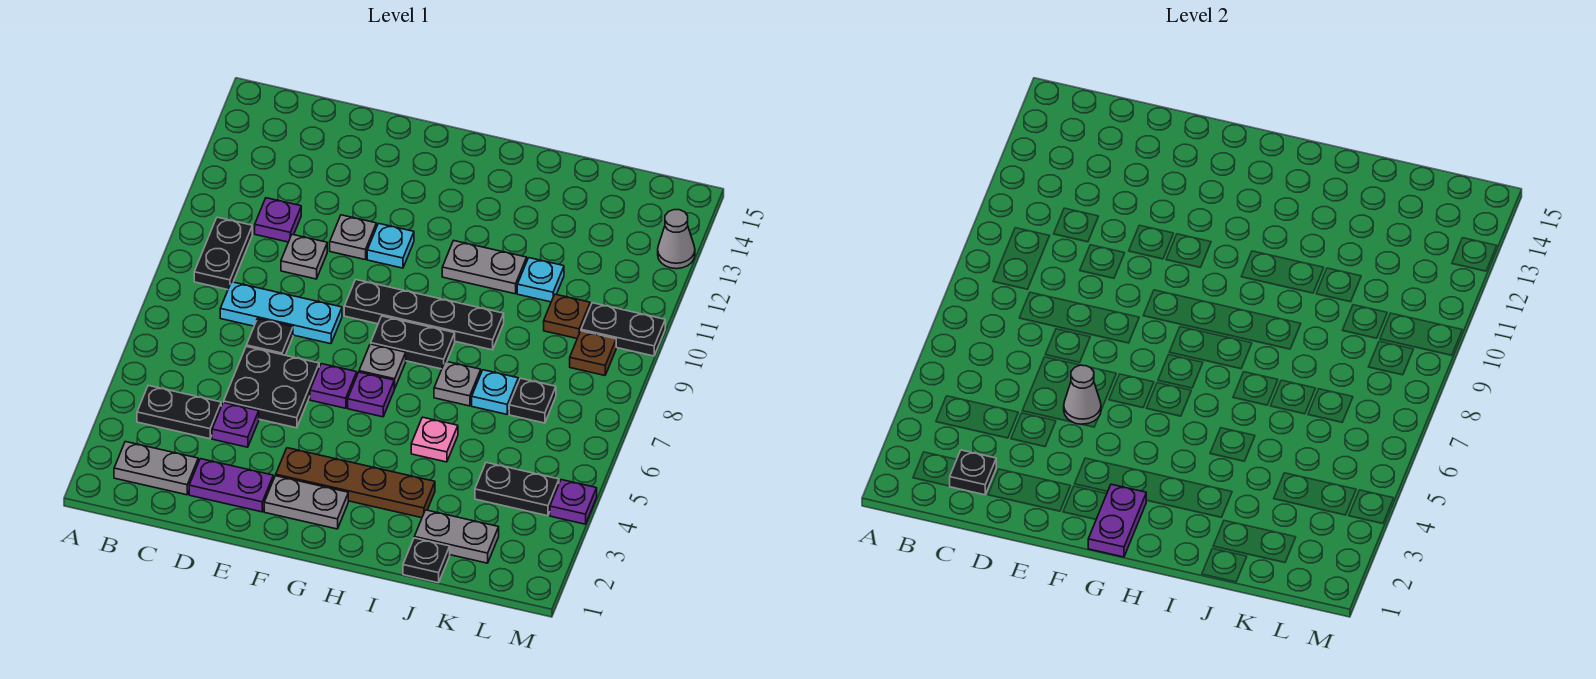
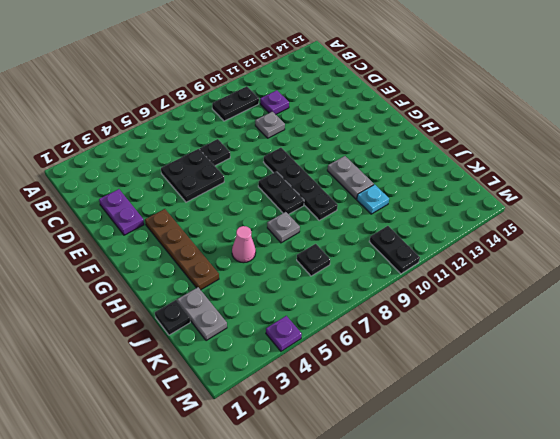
pink 1x1 cone [232,226,256,263] -> pink 1x1 plate [411,417,458,462]
none -> grey 1x2 plate [114,442,198,495]
none -> black 1x2 plate [137,385,221,439]
none -> cyan 1x3 plate [220,282,342,344]
none -> purple 1x1 plate [212,403,259,447]

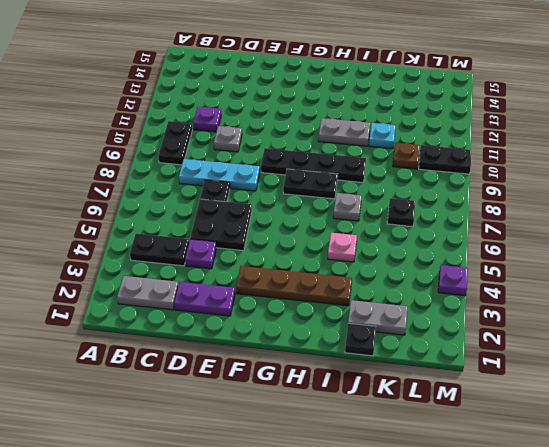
none -> grey 1x1 plate [330,215,376,259]
none -> grey 1x2 plate [264,476,348,529]
none -> purple 1x1 plate [310,364,357,408]
none -> cyan 1x1 plate [367,223,414,268]

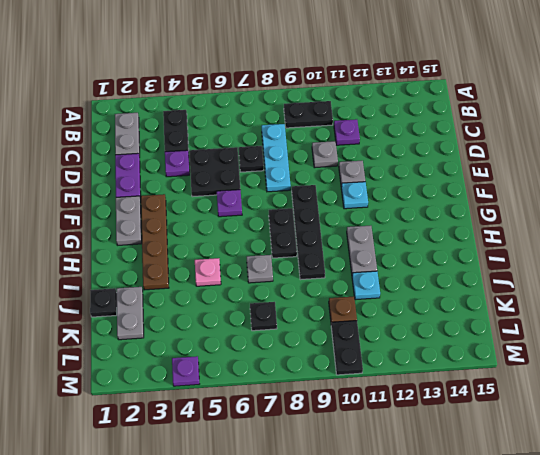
none -> purple 1x1 plate [348,372,394,417]
none -> grey 1x1 plate [359,344,406,389]
none -> cyan 1x1 plate [472,370,518,414]
none -> black 1x2 plate [475,463,559,516]

